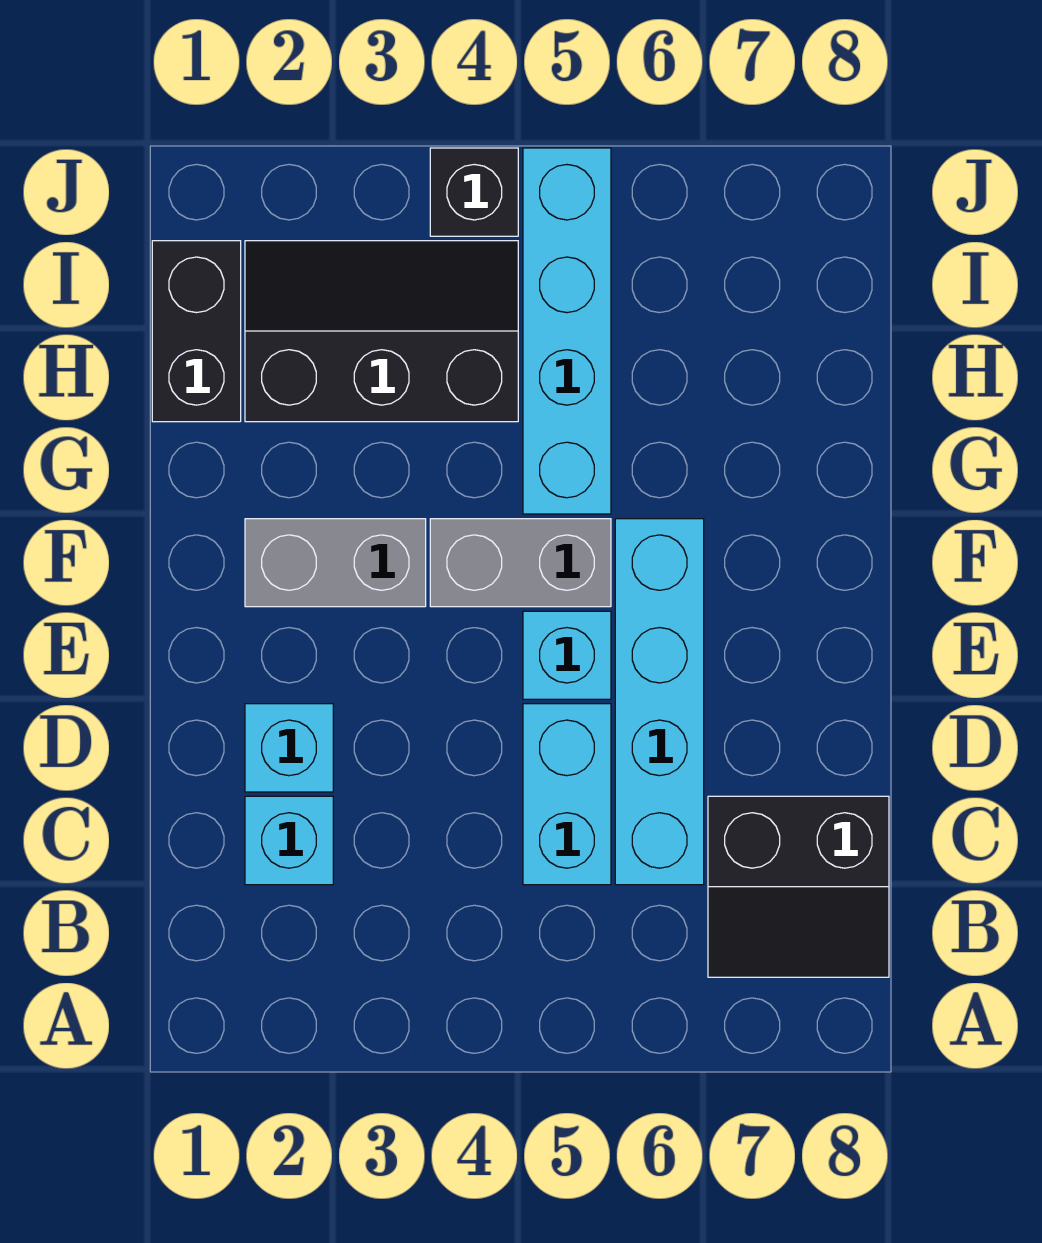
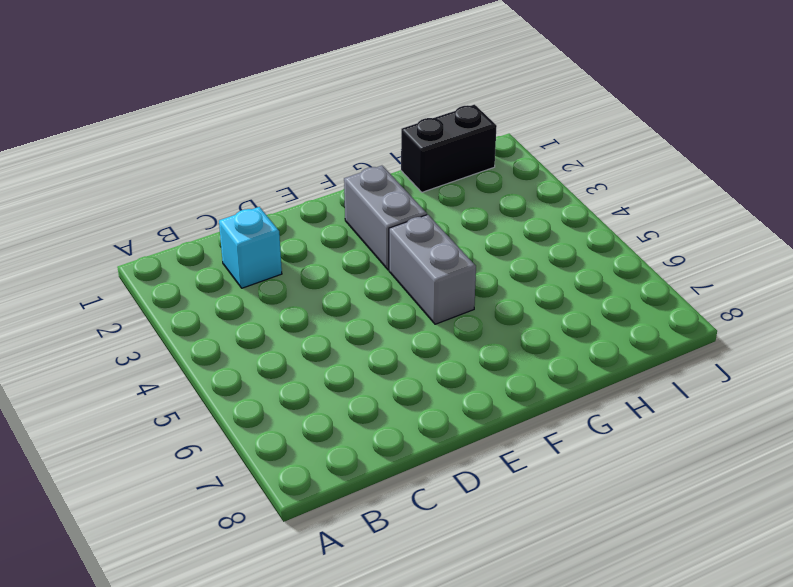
none -> black 2x2 slope [708,796,889,977]
none -> cyan 1x2 brick [523,704,611,885]
none -> cyan 1x4 brick [615,519,704,885]

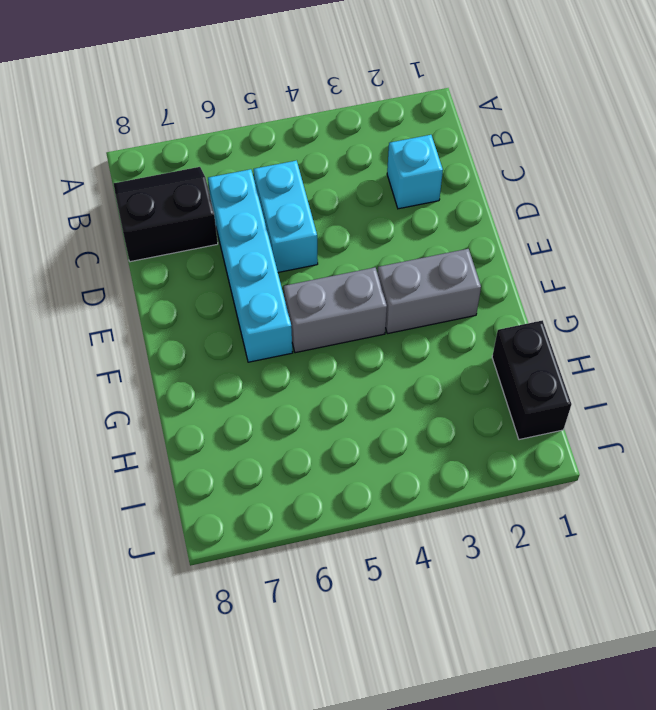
none -> cyan 1x1 brick [245,704,333,792]
none -> cyan 1x1 brick [523,611,611,699]
none -> cyan 1x4 brick [523,148,611,514]

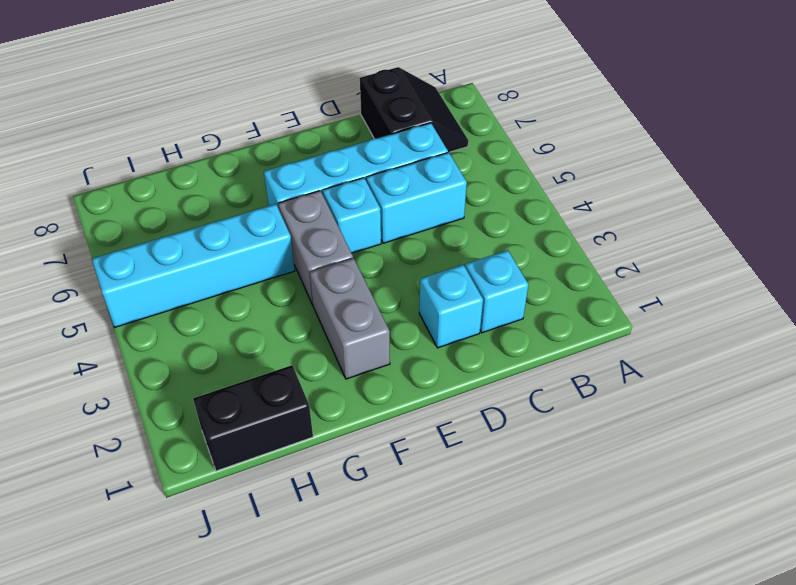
none -> black 2x3 slope [245,241,518,422]
none -> black 1x1 brick [430,148,518,236]

